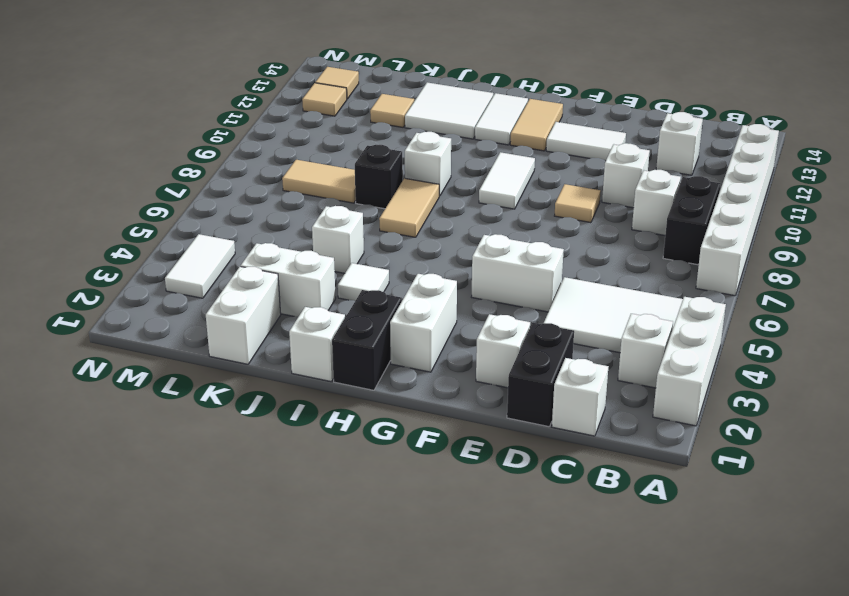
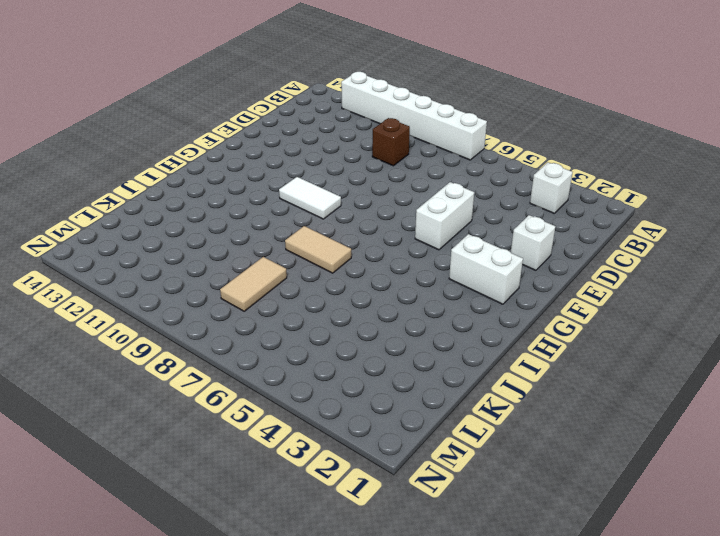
brown 1x1 brick [372,118,410,166] -> white 1x1 brick [632,170,681,235]
none -> white 1x3 brick [653,297,726,426]
none -> white 2x3 tile [544,277,683,353]
none -> black 1x2 brick [663,176,721,265]
none -> white 1x1 brick [552,358,608,436]

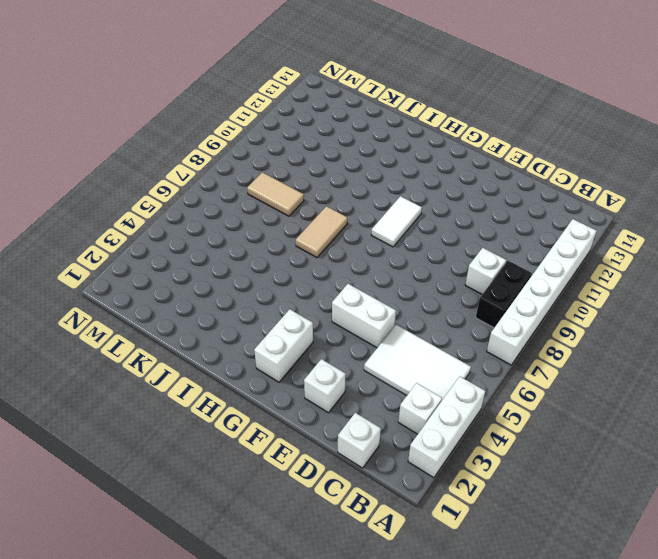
none -> white 1x1 brick [656,112,703,175]
none -> black 1x2 brick [507,323,574,427]
none -> white 1x1 brick [602,143,650,208]
none -> tan 1x1 tile [555,184,601,223]

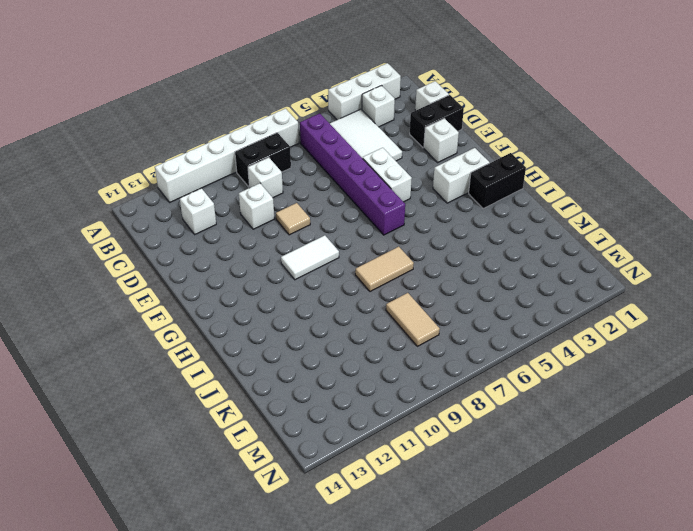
purple 1x6 brick [300,113,405,235] -> none
none -> white 1x2 tile [546,122,626,161]
none -> tan 1x2 tile [510,99,563,151]
none -> white 1x2 tile [475,93,528,145]
none -> white 1x1 brick [289,307,345,382]

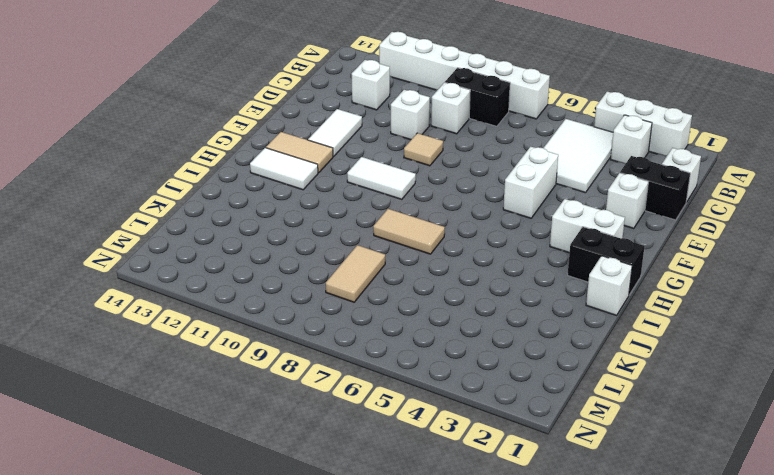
none -> white 1x1 tile [338,263,389,301]
none -> white 1x1 brick [405,131,451,196]
none -> white 2x2 tile [405,82,493,139]
none -> white 1x2 brick [241,243,336,317]

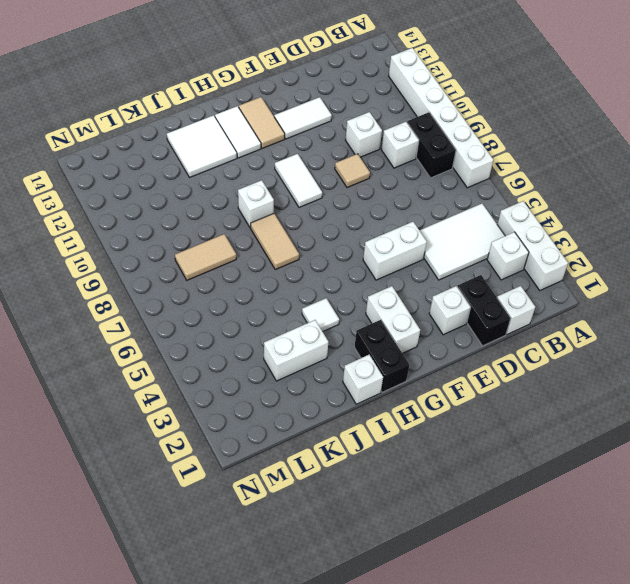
none -> white 1x1 brick [656,112,703,175]
none -> white 1x1 brick [312,206,364,273]
none -> black 1x1 brick [355,145,403,209]
none -> white 1x2 brick [206,267,281,364]

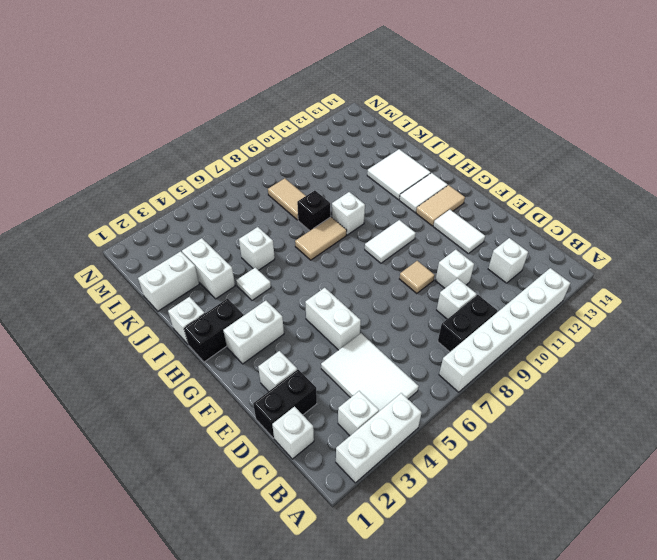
none -> tan 1x1 tile [370,94,414,127]
none -> white 1x2 tile [165,234,235,298]
none -> tan 1x1 tile [302,83,347,116]
none -> tan 1x1 tile [315,67,359,99]

